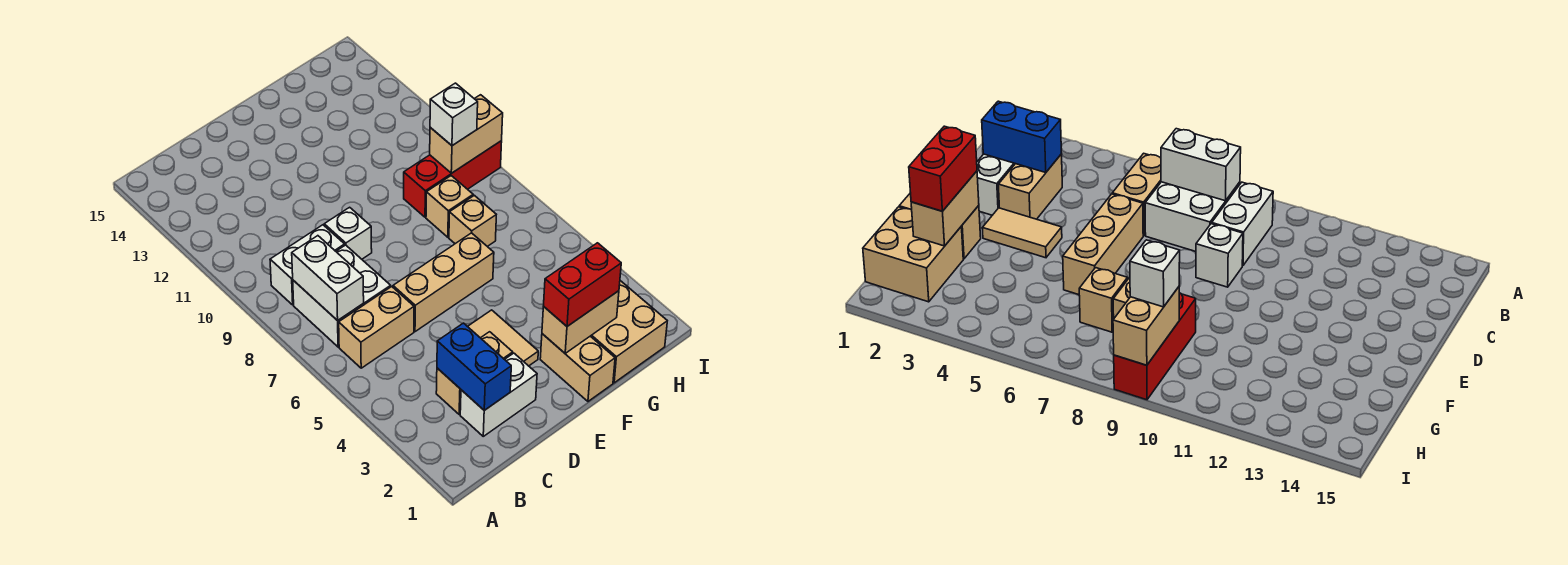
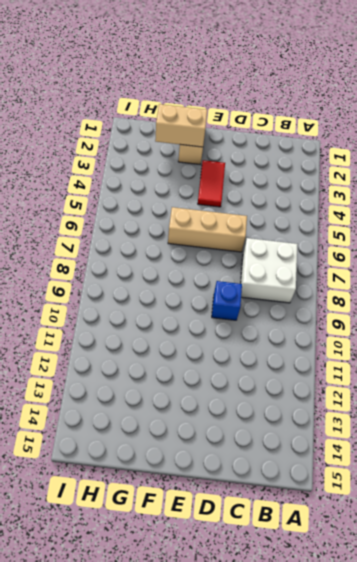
blue 1x1 brick [212,281,242,320] -> white 1x1 brick [324,207,372,259]
red 1x2 tile [198,160,225,207] -> tan 1x2 tile [467,310,538,366]
none -> tan 1x2 brick [339,287,414,368]
none -> white 1x2 brick [270,225,345,305]
none -> white 1x2 brick [460,353,537,436]

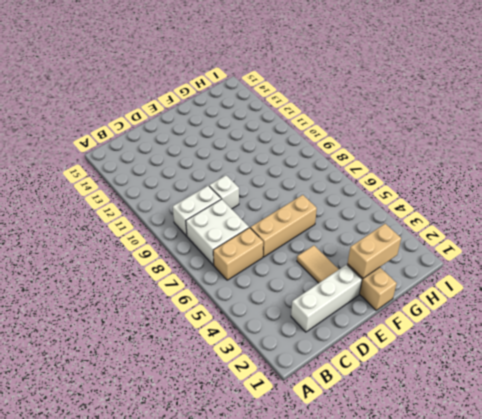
white 1x3 brick [291,265,362,332] -> white 1x2 brick [460,353,537,436]
none -> tan 1x2 brick [436,332,513,414]
none -> tan 2x2 brick [591,281,667,383]
none -> tan 1x1 brick [449,195,496,246]

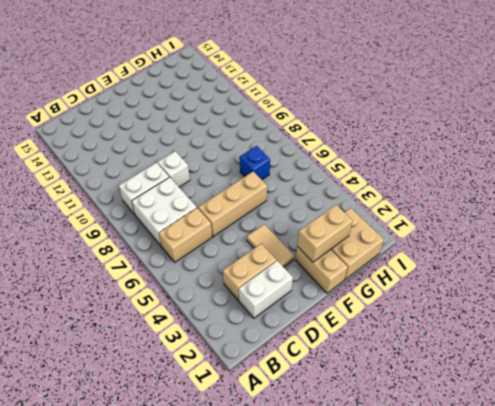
blue 1x1 brick [240,146,270,180] -> tan 1x1 brick [449,195,496,246]
none -> tan 1x1 brick [426,176,473,237]
none -> red 1x3 brick [404,141,502,217]
none -> white 1x2 brick [292,236,364,321]

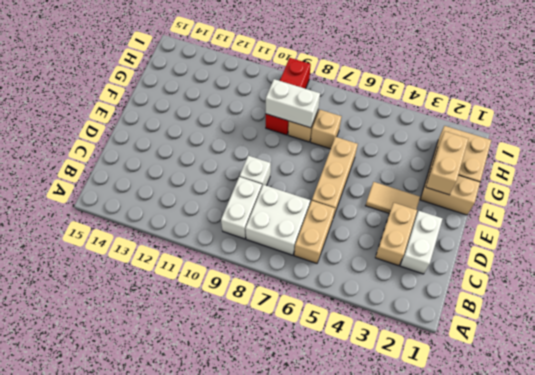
white 1x2 brick [266,79,320,128] -> white 1x2 brick moved to [292,236,364,321]
none -> blue 1x2 brick [437,323,511,410]
none -> tan 1x2 brick [430,95,503,173]
none -> red 1x2 brick [544,243,621,326]

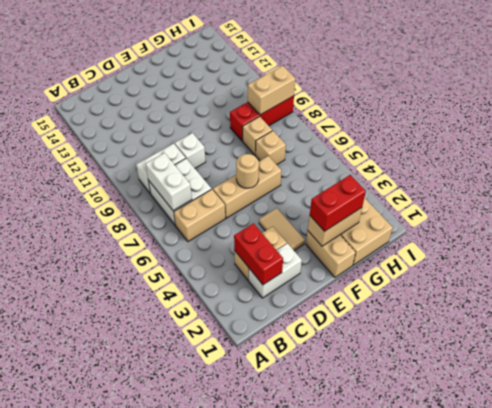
red 1x2 brick [234,224,283,285] -> blue 1x2 brick [437,323,511,410]
tan 1x1 round brick [236,154,259,188] -> none
none -> white 1x1 brick [430,83,478,146]

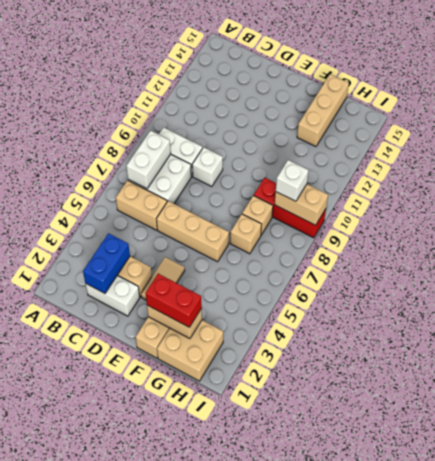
tan 1x3 brick [297,74,349,147] -> none

